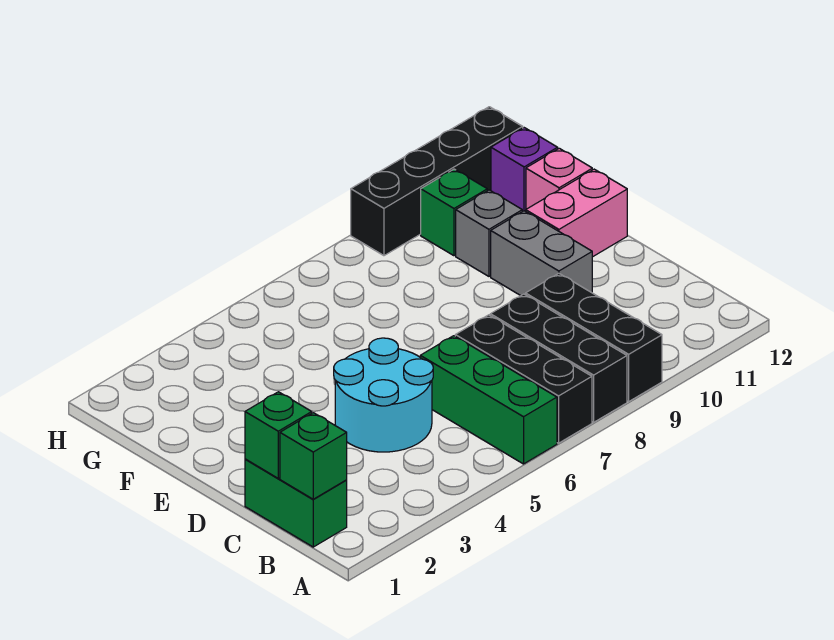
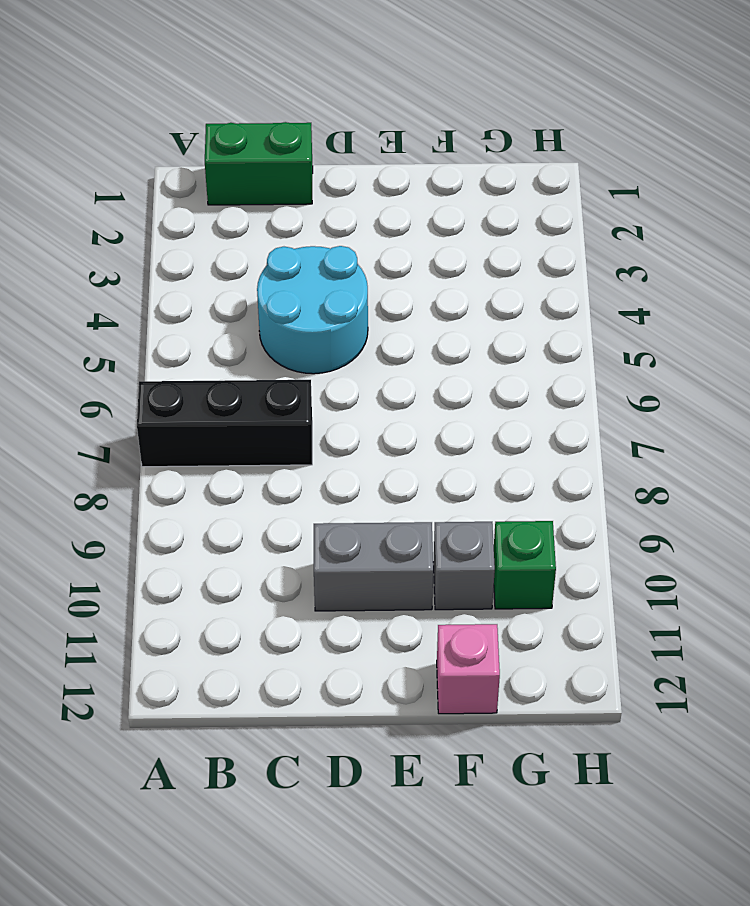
none -> green 1x3 brick [420,336,557,464]
none -> black 1x3 brick [490,294,627,422]
none -> black 1x3 brick [526,273,662,401]

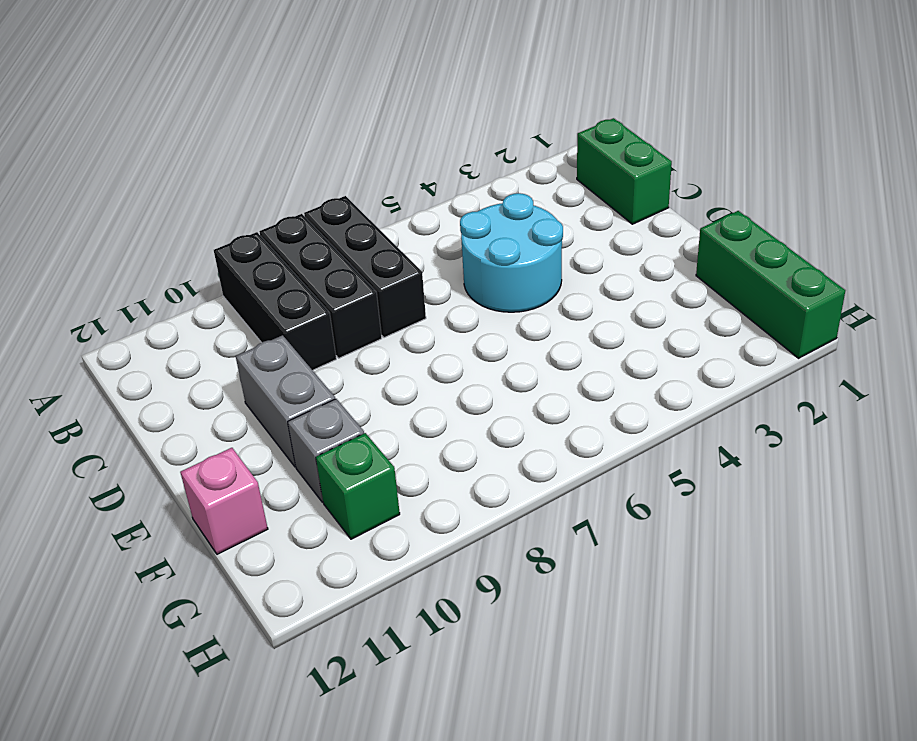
green 1x3 brick [696,211,845,358] -> green 1x3 brick moved to [420,336,557,464]
none -> pink 1x2 brick [526,169,627,257]
none -> purple 1x1 brick [491,128,558,211]
none -> black 1x4 brick [351,107,523,256]

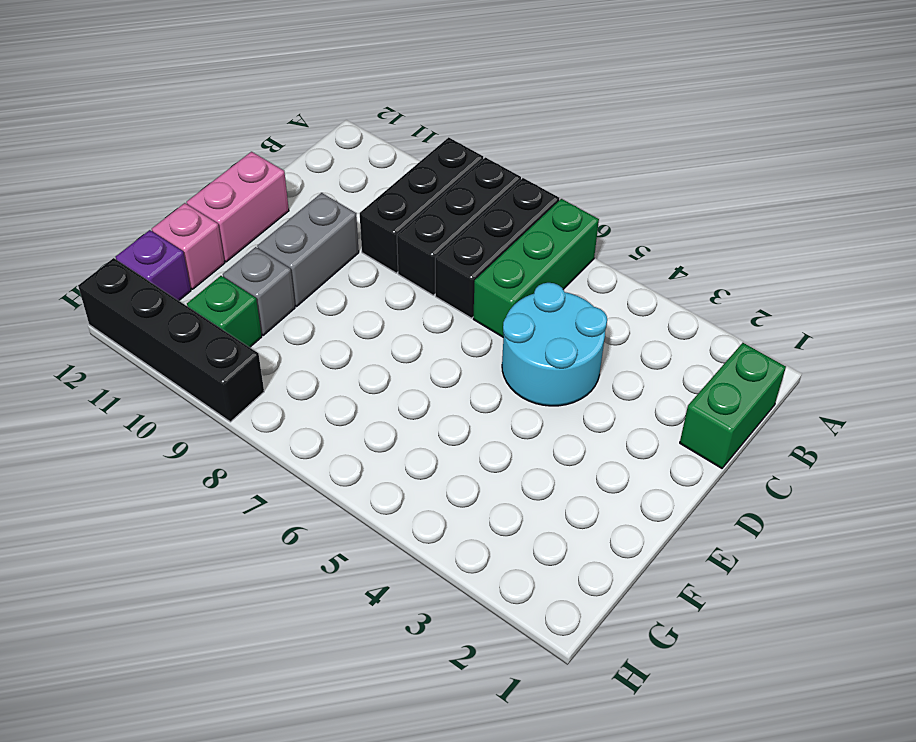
pink 1x2 brick [187,152,289,262] -> pink 1x2 brick turned to [526,169,627,257]
none -> green 1x1 brick [280,413,347,499]
none -> green 1x1 brick [245,392,312,478]

